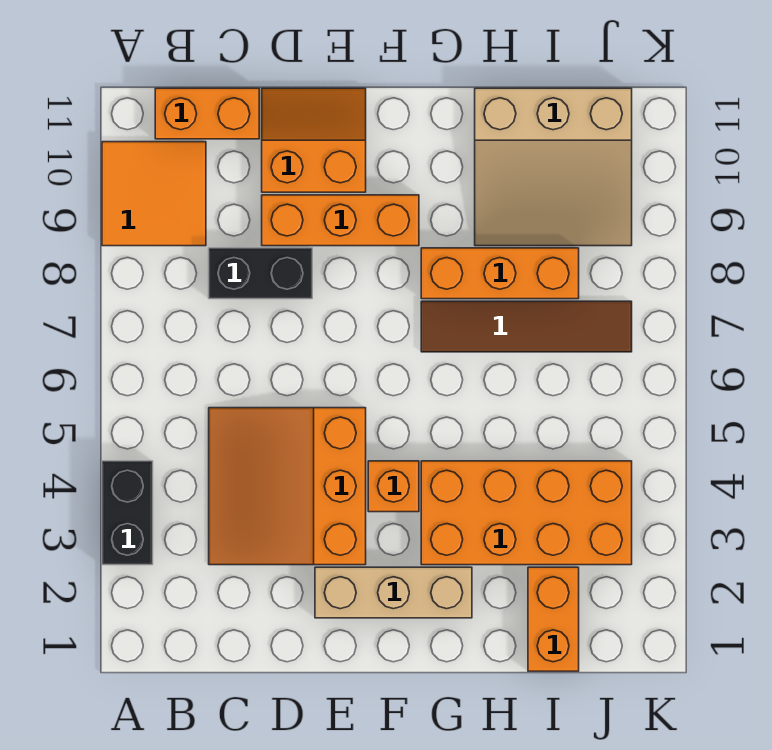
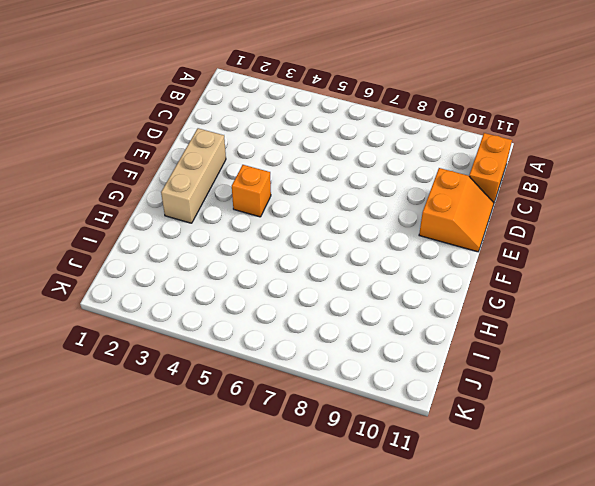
none -> black 1x2 brick [102,461,153,565]
none -> orange 2x2 tile [102,142,206,246]
none -> orange 3x3 slope [209,408,366,565]

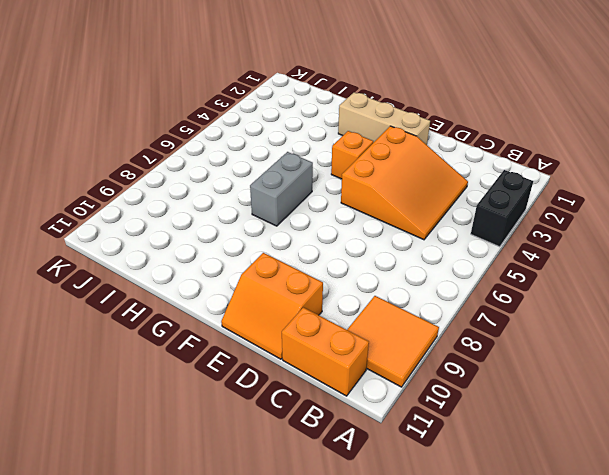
grey 1x2 brick [250,152,313,226] -> brown 1x4 tile [421,301,632,352]
none -> black 1x2 brick [209,248,312,299]
none -> orange 1x3 brick [262,195,419,246]
none -> orange 2x4 brick [421,461,632,565]

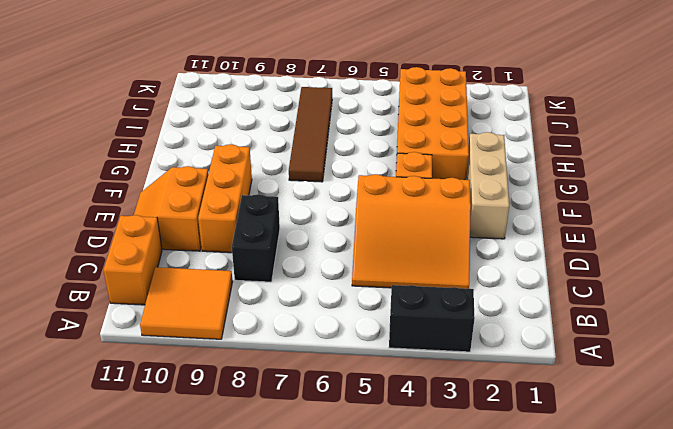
none -> orange 1x3 brick [421,248,579,299]
none -> tan 3x3 slope [475,88,632,246]
none -> orange 1x2 brick [528,567,579,671]

